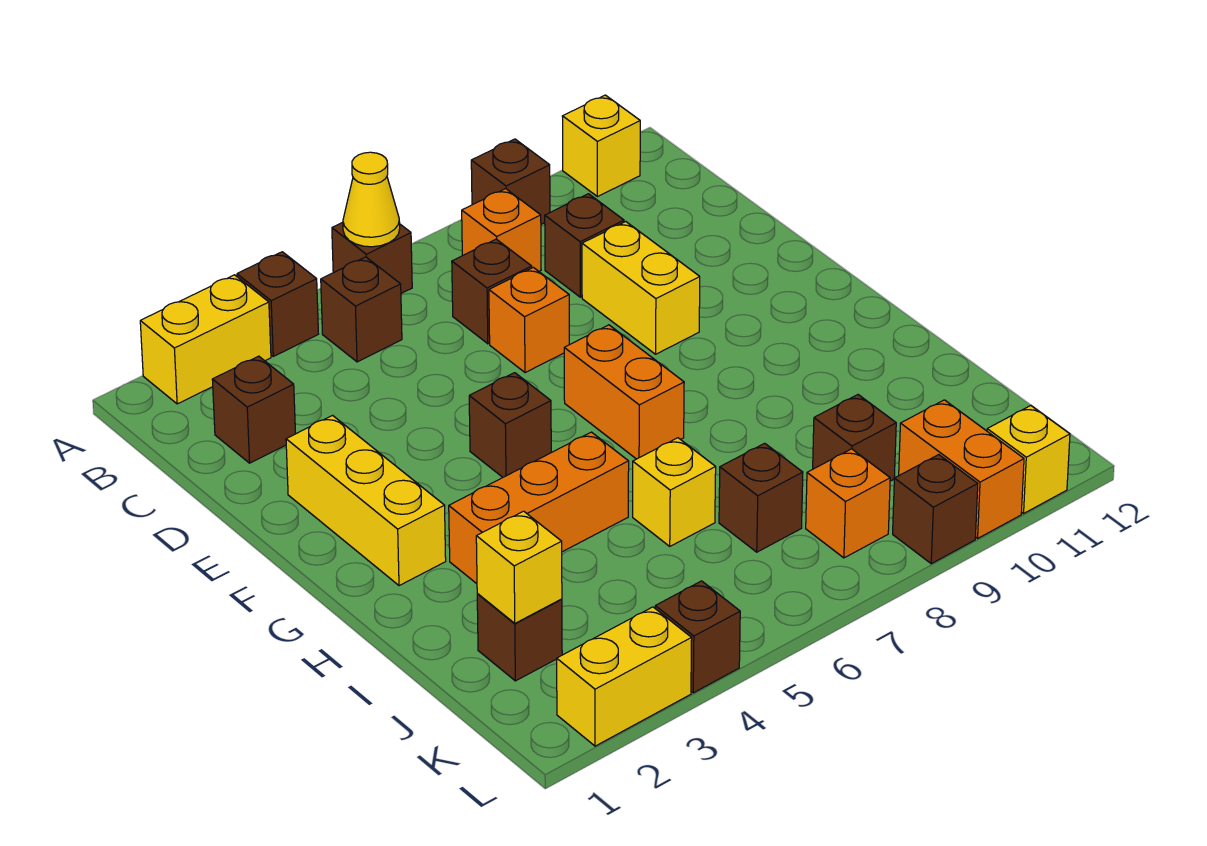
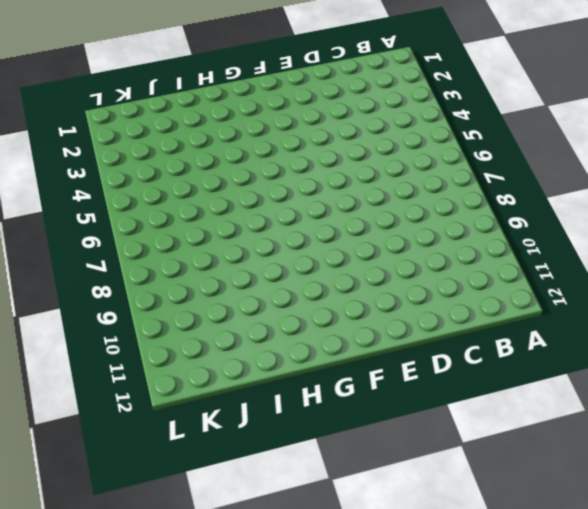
none -> yellow 1x2 brick [140,275,271,404]
none -> brown 1x1 brick [237,252,318,356]
none -> brown 1x1 brick [332,222,412,293]

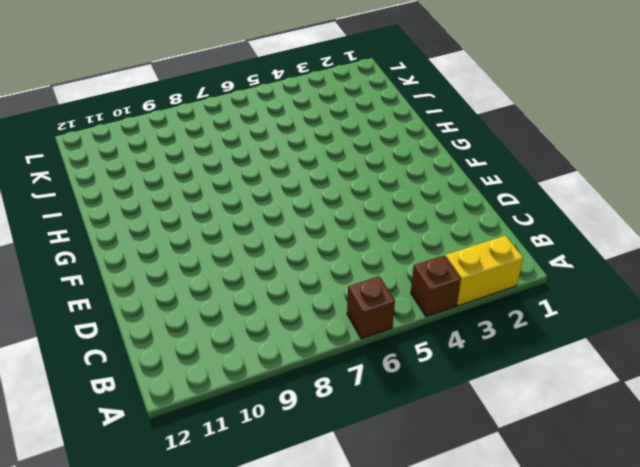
none -> brown 1x1 brick [471,139,550,224]
none -> yellow 1x1 brick [562,95,640,197]
none -> brown 1x1 brick [321,257,402,362]

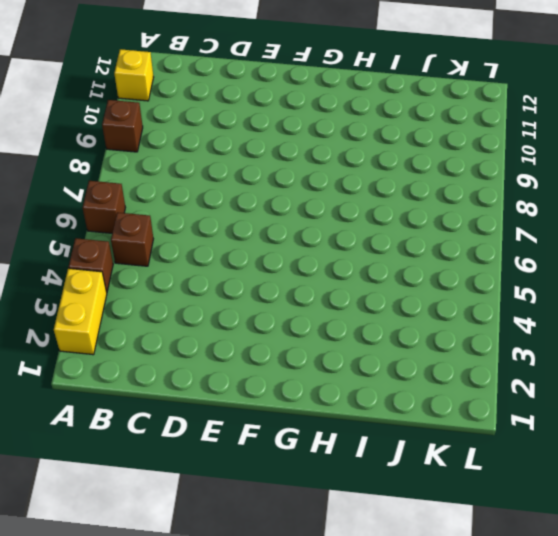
none -> orange 1x1 brick [462,189,541,271]
none -> brown 1x1 brick [212,356,296,463]
none -> brown 1x1 brick [452,239,532,344]

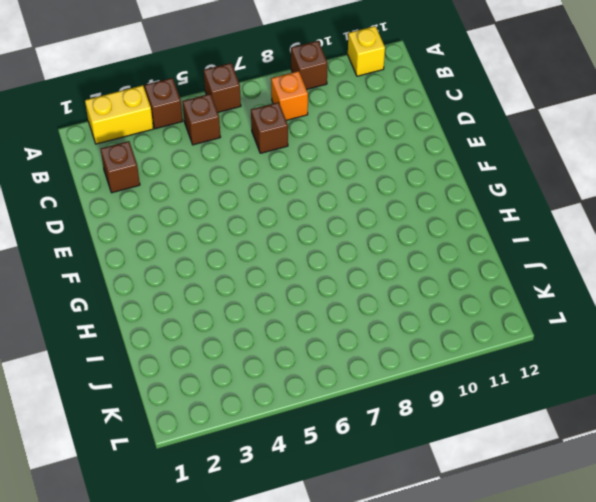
none -> brown 1x1 brick [545,194,624,297]
none -> orange 1x1 brick [489,267,569,373]
none -> yellow 1x2 brick [582,222,700,354]

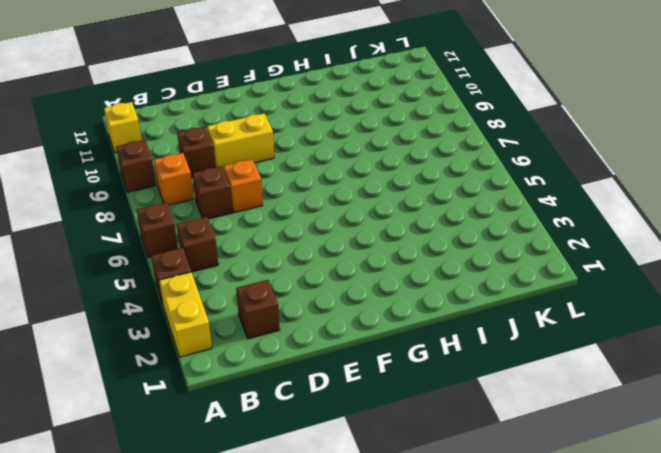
none -> yellow 1x3 brick [286,416,446,586]
none -> brown 1x1 brick [469,373,551,477]
none -> orange 1x2 brick [564,325,684,459]

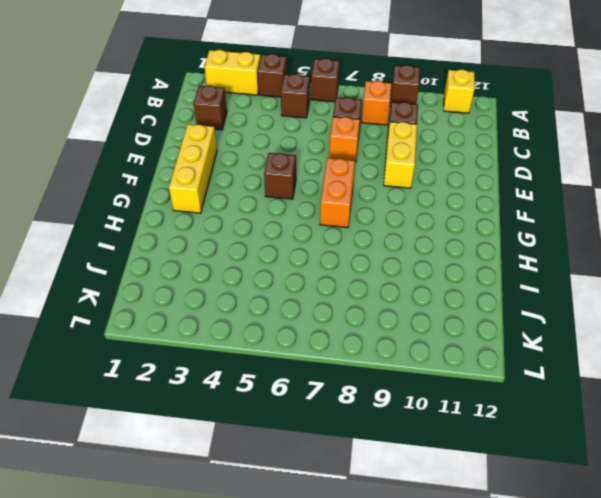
none -> orange 1x3 brick [449,432,629,584]
none -> yellow 1x1 brick [633,438,716,546]
none -> brown 1x1 brick [477,594,562,681]

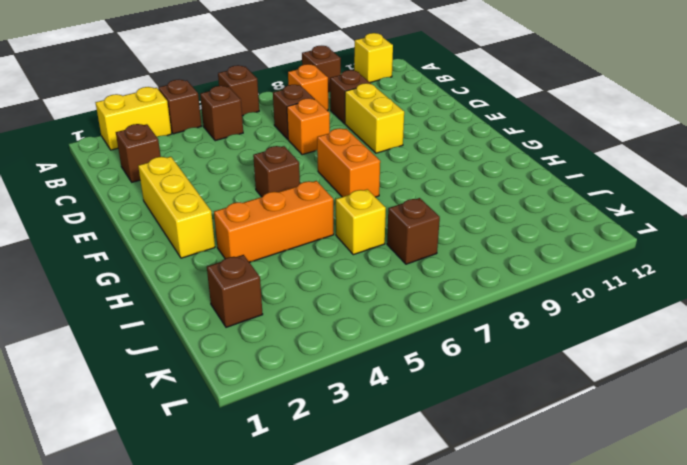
none -> brown 1x1 brick [813,395,896,481]
none -> orange 1x1 brick [806,449,890,558]
none -> orange 1x2 brick [899,400,1024,538]

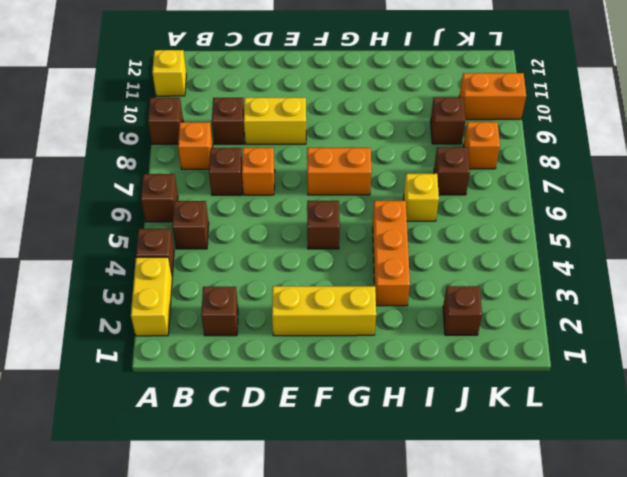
none -> yellow 1x2 brick [557,607,692,746]
none -> brown 1x1 brick [655,581,740,693]
none -> brown 1x1 brick [893,455,978,564]

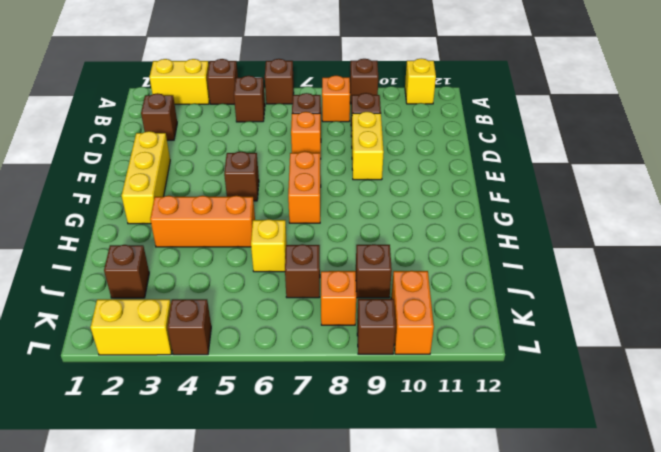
none -> yellow 1x1 brick [987,406,1070,513]
none -> yellow 1x1 cone [343,152,400,247]
none -> yellow 1x1 brick [476,511,562,623]

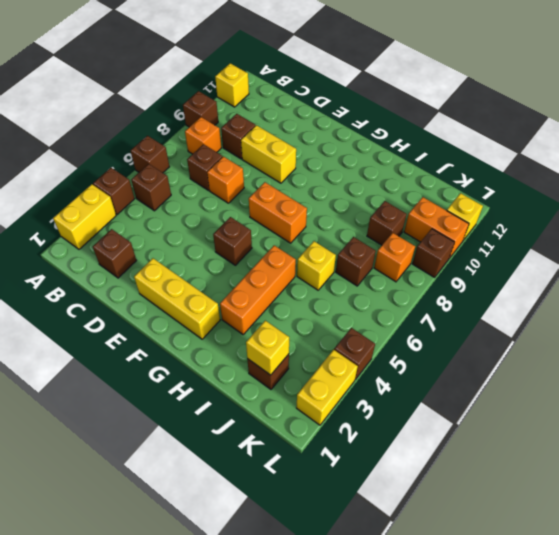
none -> yellow 1x1 cone [343,152,400,247]

